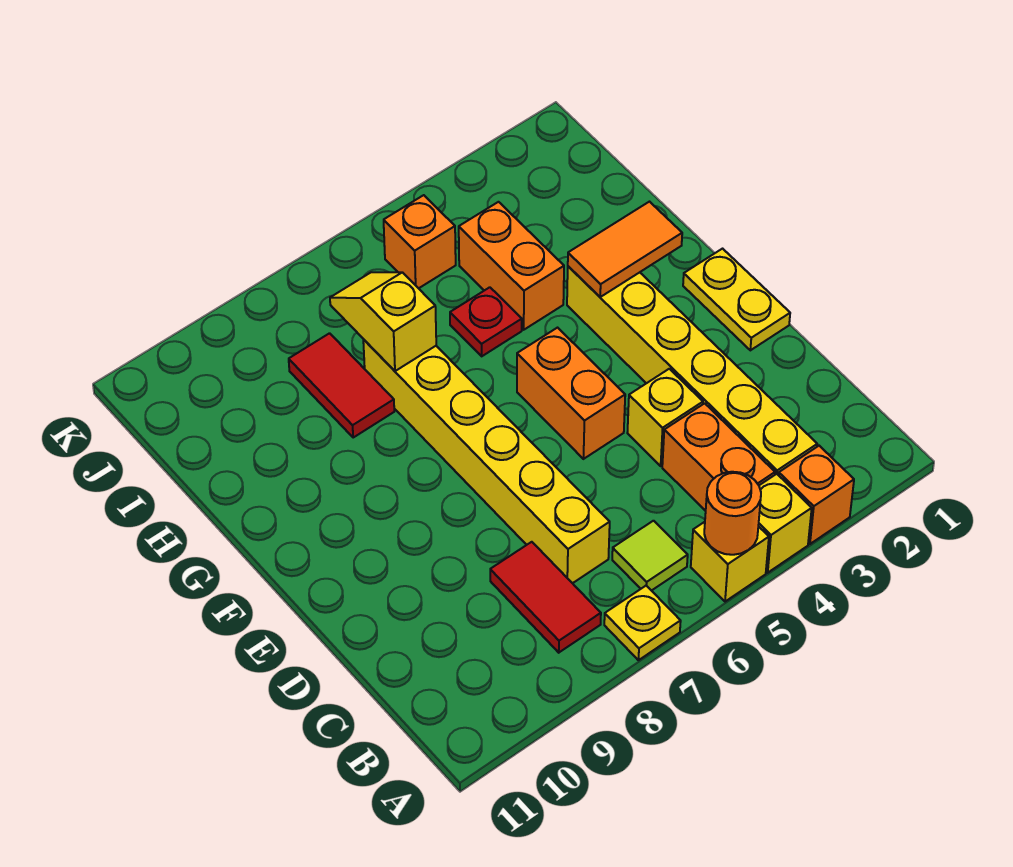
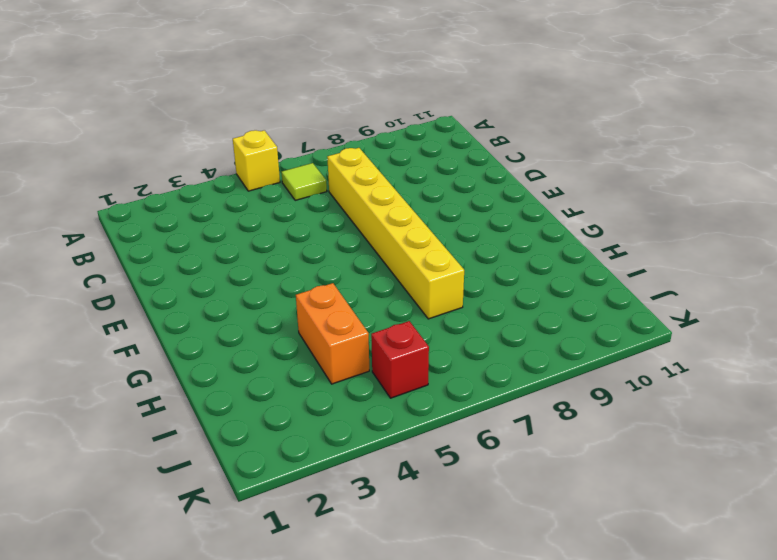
red 1x1 brick [371,321,429,398] -> orange 1x1 brick [384,195,456,288]
none -> orange 1x1 brick [779,446,854,544]
none -> yellow 1x1 brick [758,474,812,573]
none -> yellow 1x1 plate [604,586,681,660]

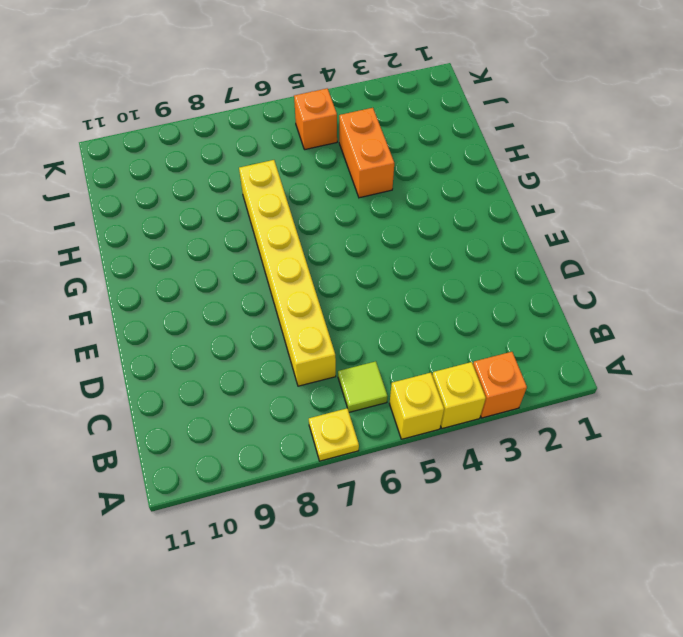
none -> yellow 1x6 brick [567,266,817,475]
none -> orange 1x2 brick [662,403,775,511]
none -> red 1x2 tile [490,542,601,653]

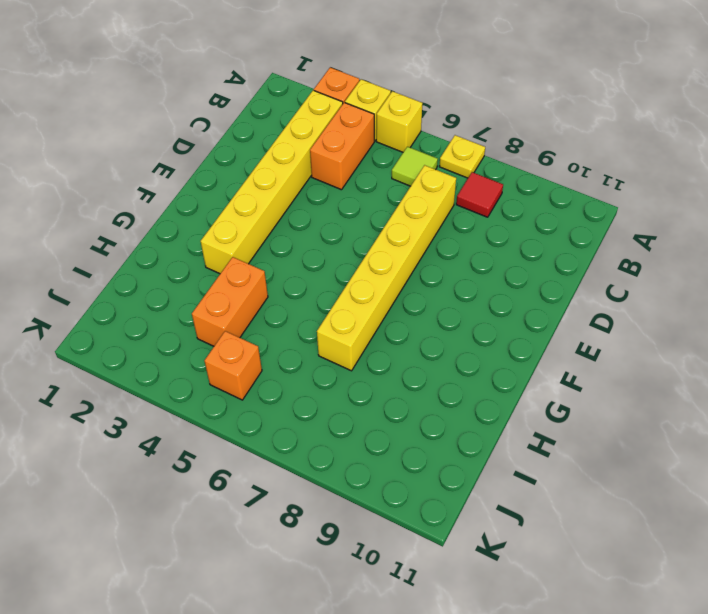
red 1x1 tile [456,172,503,217] -> red 1x2 tile [490,542,601,653]
none -> yellow 1x1 brick [627,369,703,466]
none -> yellow 1x2 plate [683,249,790,350]
none -> orange 1x2 brick [517,328,625,459]

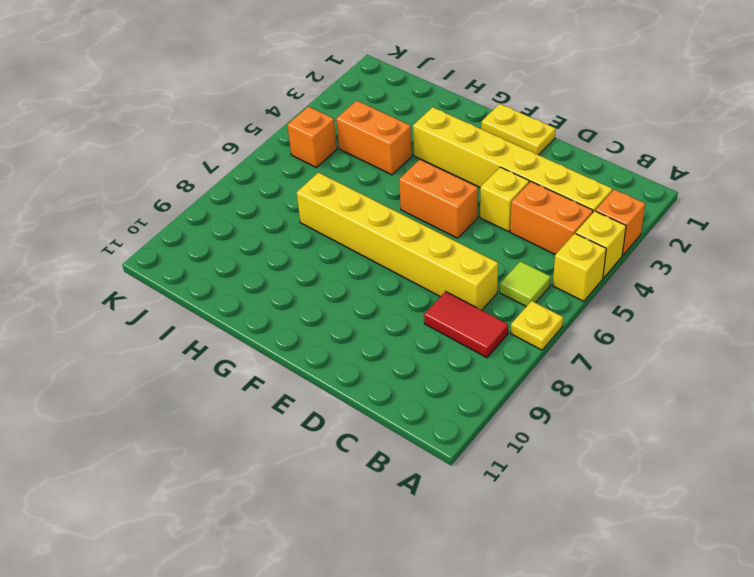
none -> red 1x1 plate [450,287,522,356]
none -> red 1x2 tile [289,333,394,438]
none -> orange 1x1 round brick [704,472,761,555]

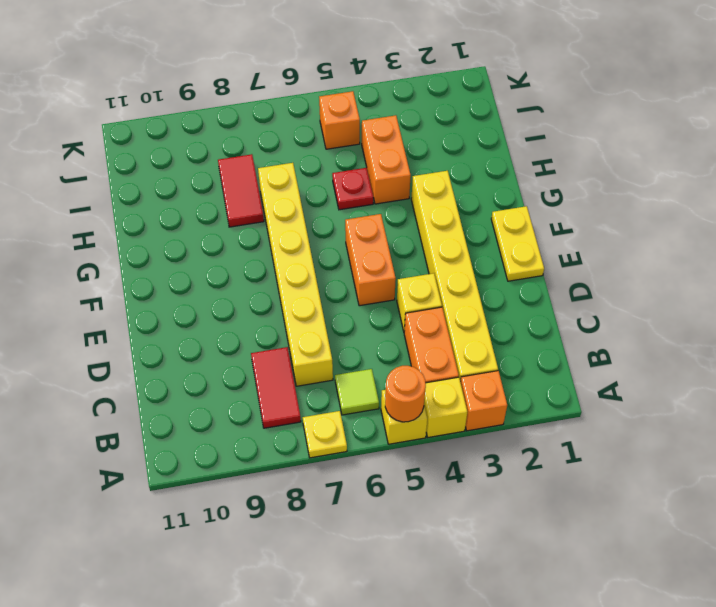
none -> orange 1x2 tile [568,202,682,297]
none -> yellow 1x2 slope [330,272,436,371]

